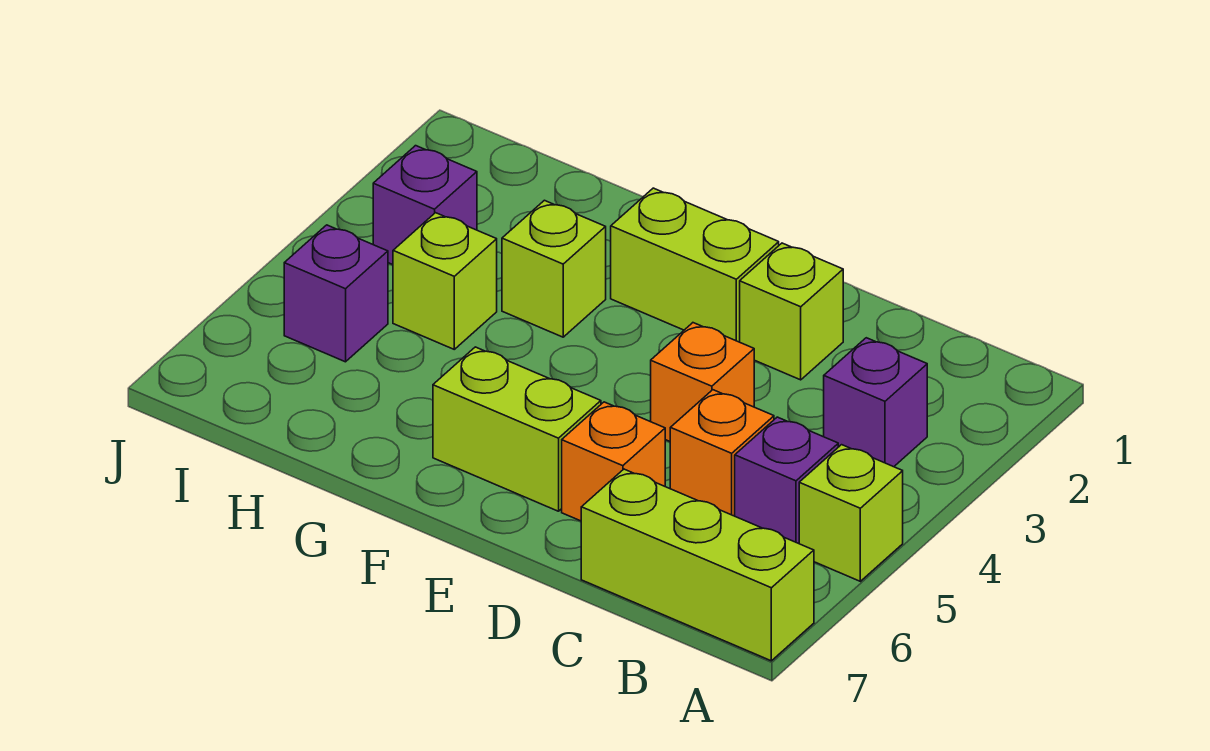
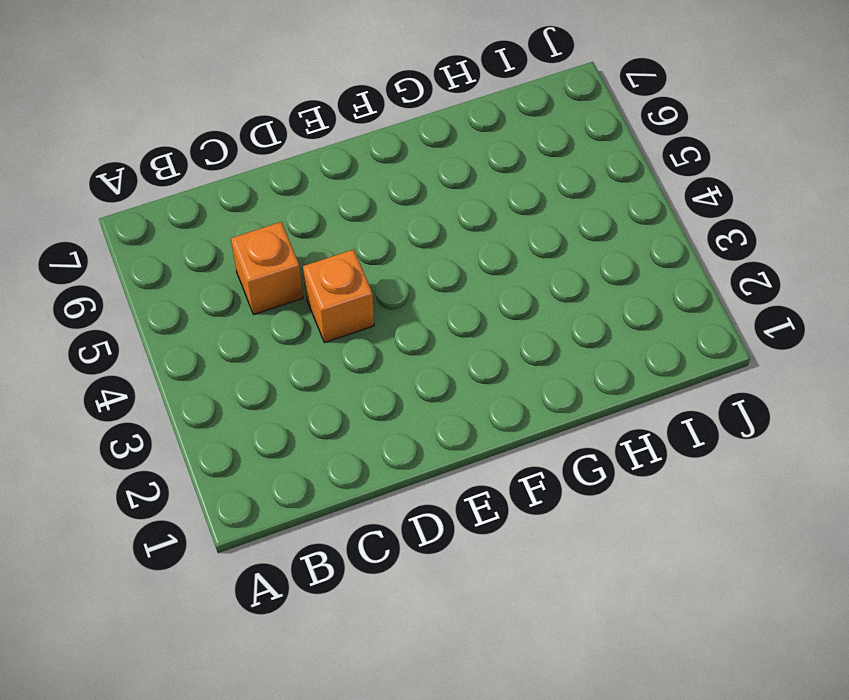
none -> lime 1x1 brick [799,445,903,581]
none -> lime 1x3 brick [581,469,814,661]
none -> purple 1x1 brick [824,338,927,467]

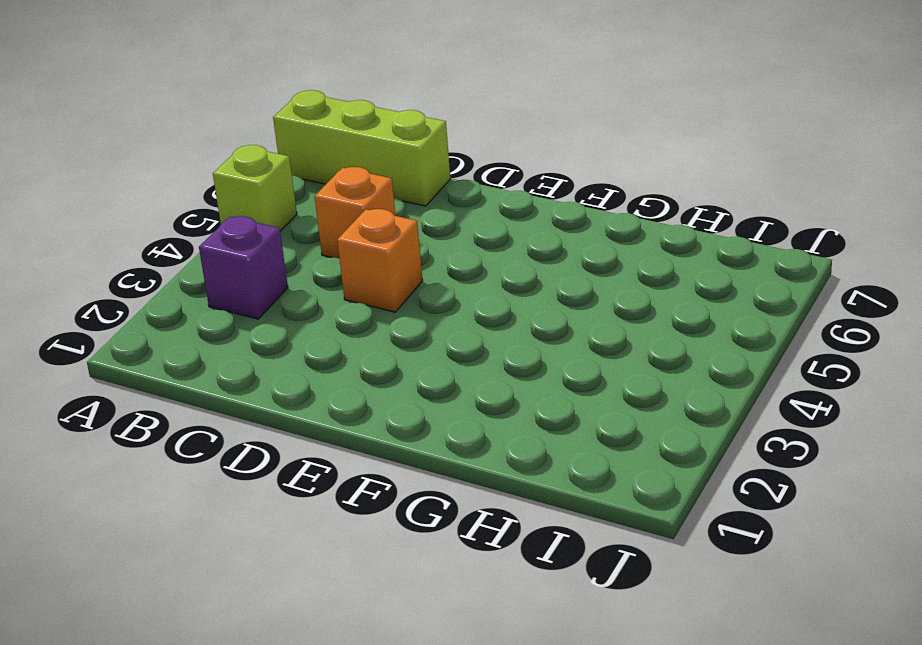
none -> purple 1x1 brick [735,417,838,544]
none -> lime 1x1 brick [740,243,844,380]
none -> orange 1x1 brick [562,402,665,521]

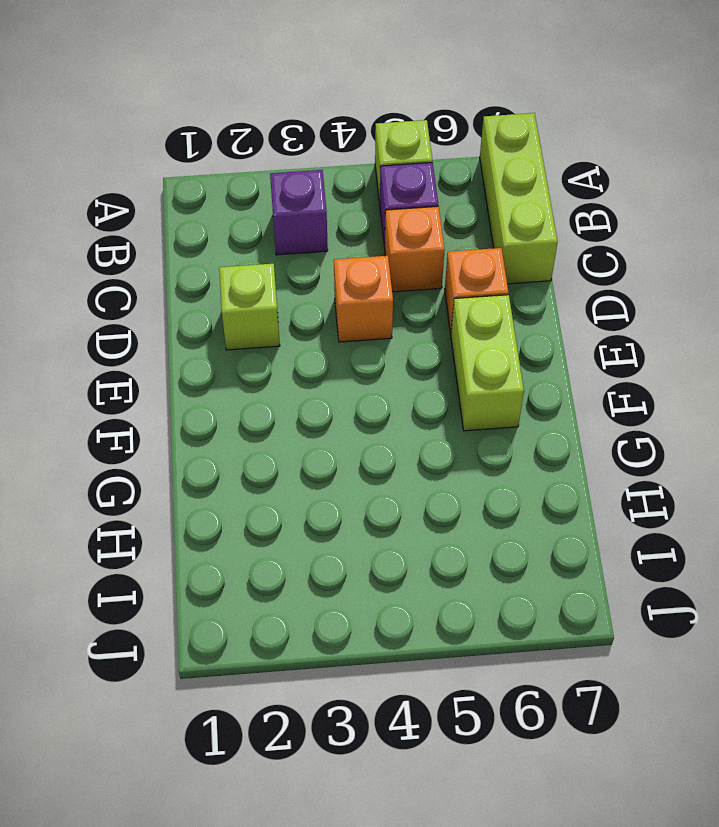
none -> lime 1x2 brick [611,188,779,342]
none -> lime 1x1 brick [502,200,606,337]
none -> lime 1x1 brick [393,213,497,349]

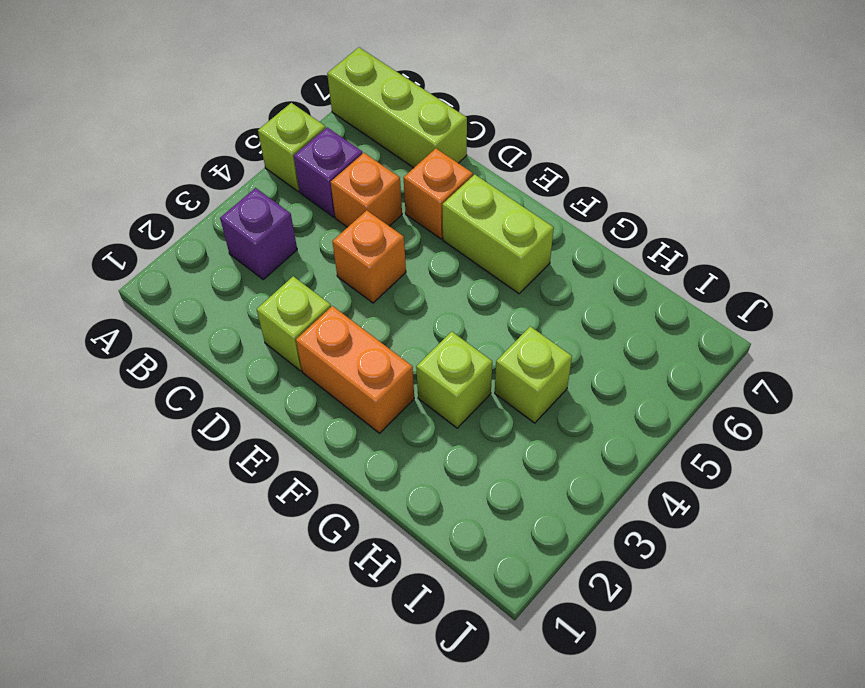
orange 1x2 brick [296,306,414,433] -> lime 1x2 brick [611,188,779,342]
none -> purple 1x1 brick [373,146,477,265]
none -> purple 1x1 brick [284,225,388,362]

